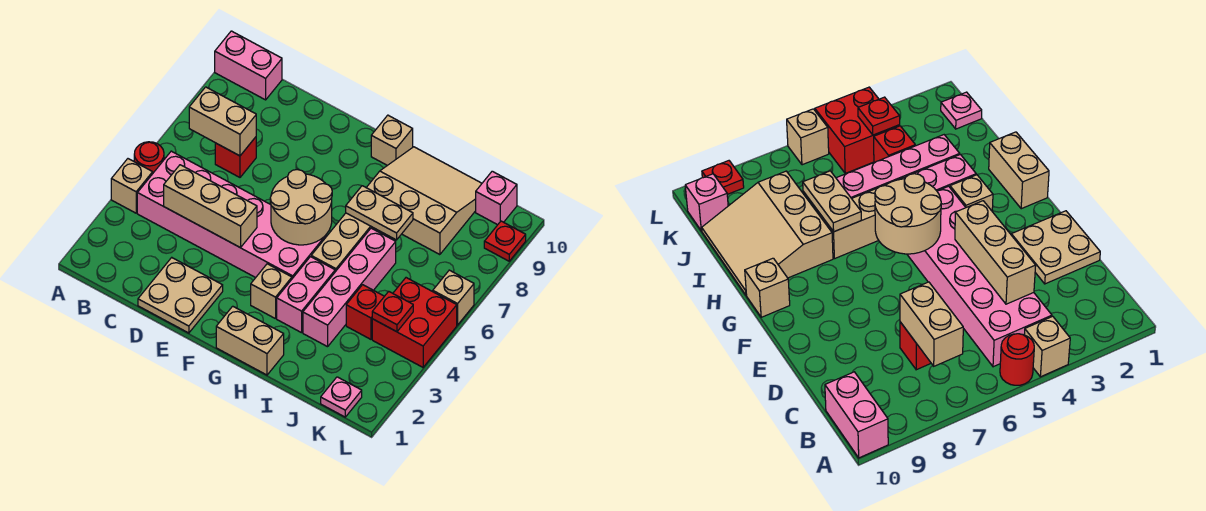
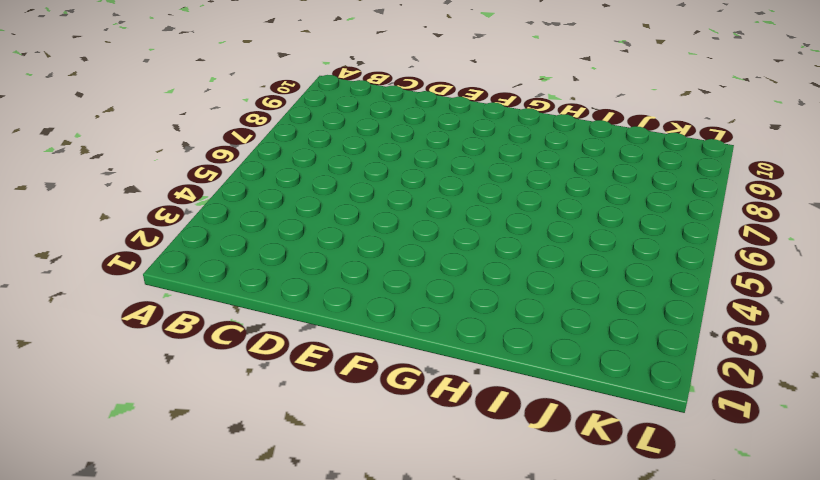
none -> tan 1x1 brick [111,159,153,213]
none -> red 1x1 round brick [134,142,164,173]
none -> pink 1x2 brick [215,31,282,100]

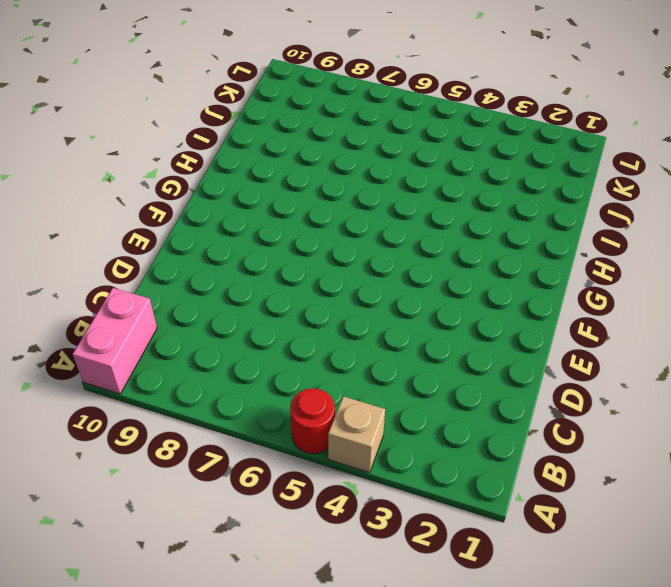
none -> pink 2x6 brick [137,151,326,279]
none -> red 1x1 brick [215,137,256,177]
none -> tan 2x2 plate [138,258,223,333]

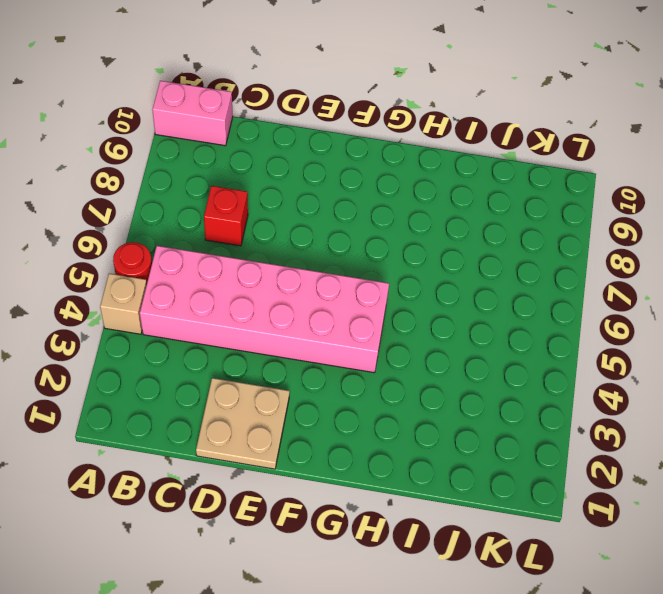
none -> tan 1x2 brick [216,306,284,375]
none -> tan 1x1 brick [251,264,292,319]
none -> tan 1x1 brick [371,115,413,165]

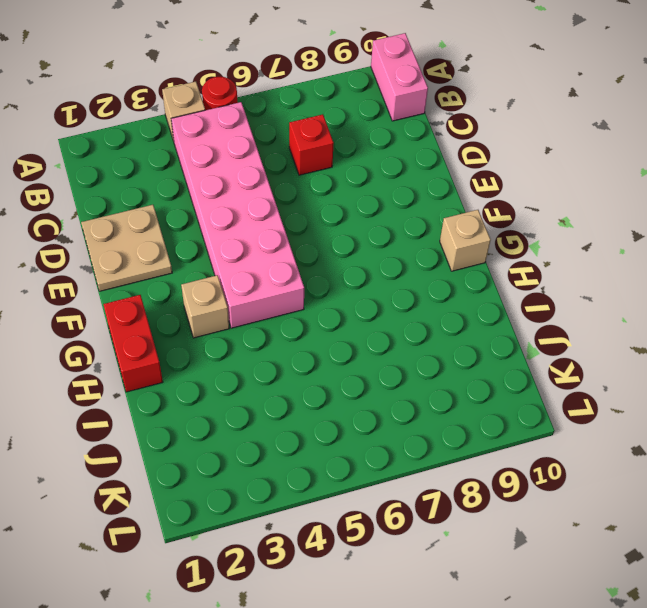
red 1x2 brick [104,295,163,392] -> tan 1x2 brick [216,306,284,375]
none -> pink 1x2 brick [277,257,335,333]
none -> tan 1x3 brick [311,213,382,272]
none -> tan 3x3 slope [366,147,482,255]

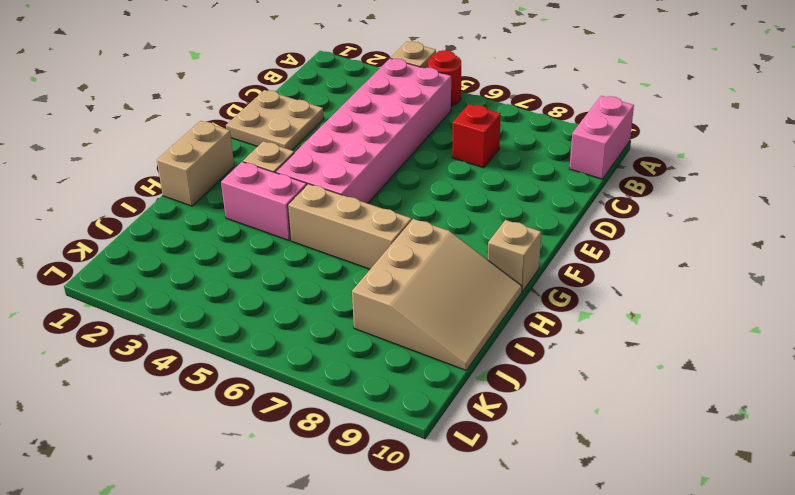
none -> pink 1x4 brick [303,228,396,347]
none -> red 1x1 brick [346,285,384,339]
none -> pink 1x1 plate [321,377,362,417]

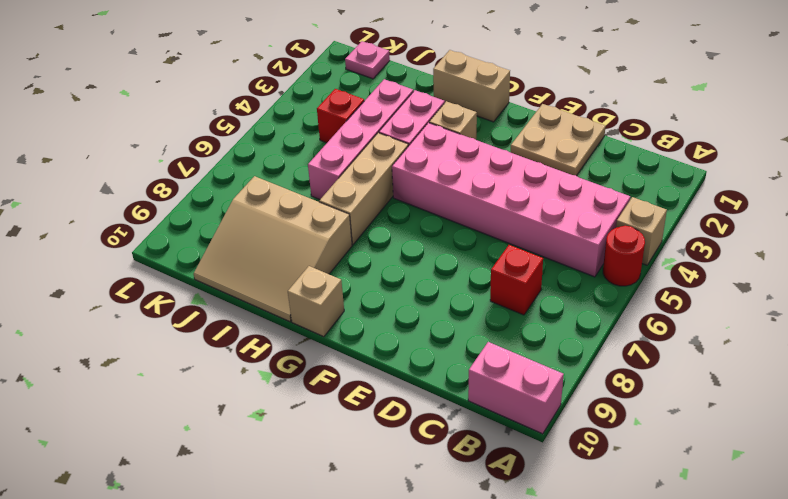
none -> red 2x2 brick [372,278,457,367]
none -> pink 1x1 brick [476,171,517,225]
none -> tan 1x1 brick [433,270,474,325]

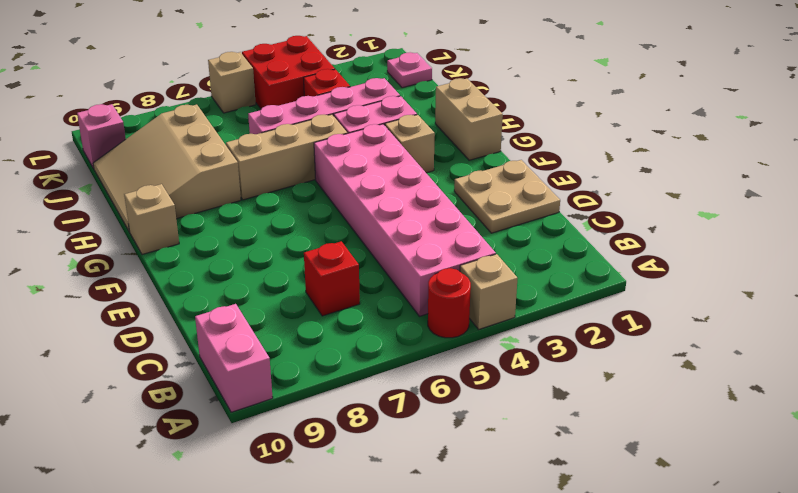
none -> red 1x1 plate [484,221,526,261]
none -> tan 1x2 brick [189,87,256,156]
none -> tan 1x3 brick [164,165,257,248]

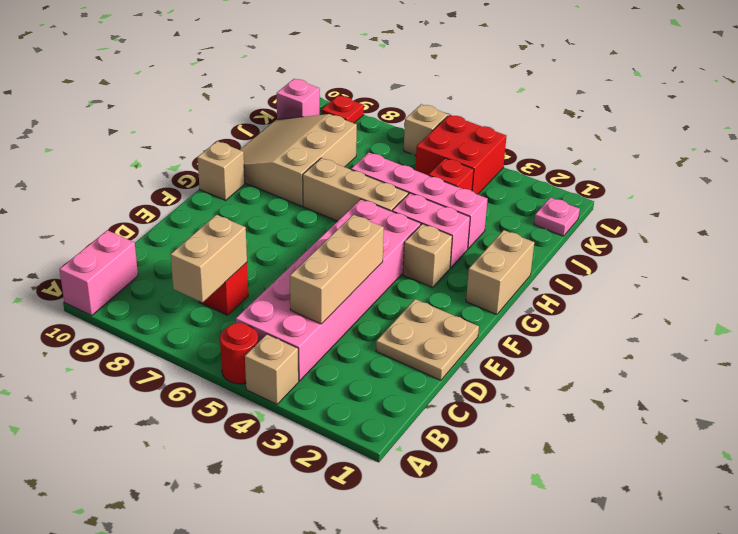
none -> tan 2x2 round brick [270,170,332,245]
none -> tan 1x2 plate [346,186,413,240]
none -> red 1x1 plate [372,291,413,332]

